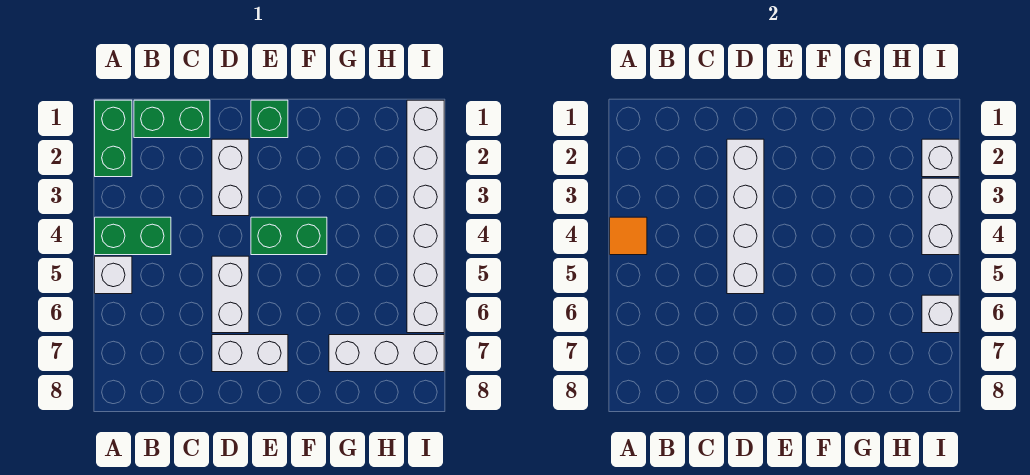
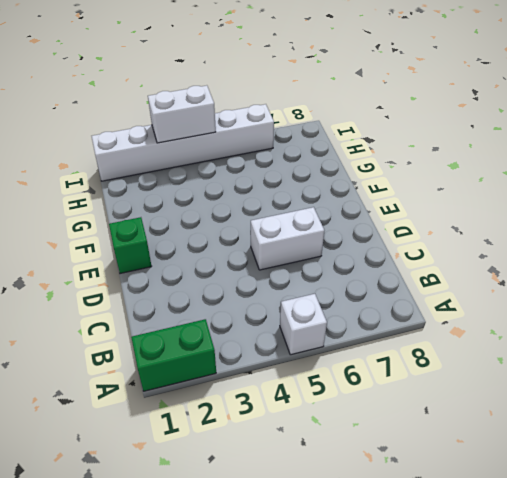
none -> green 1x2 brick [95,217,171,255]
none -> green 1x2 brick [134,100,210,138]
none -> white 1x2 brick [212,139,249,216]

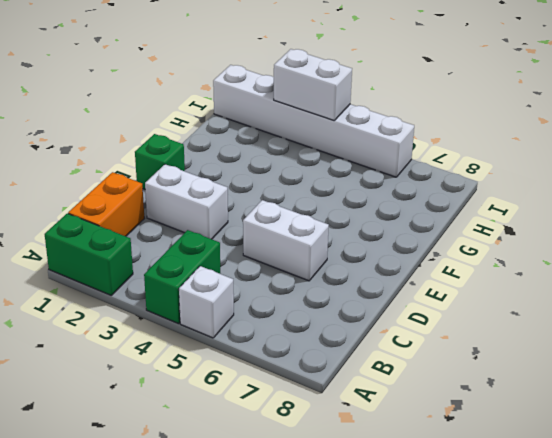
orange 1x2 brick [68,172,144,236] -> green 1x2 brick [134,100,210,138]
none -> white 1x2 brick [212,335,288,372]
none -> green 1x2 brick [251,217,327,255]
none -> white 1x3 brick [329,335,444,372]

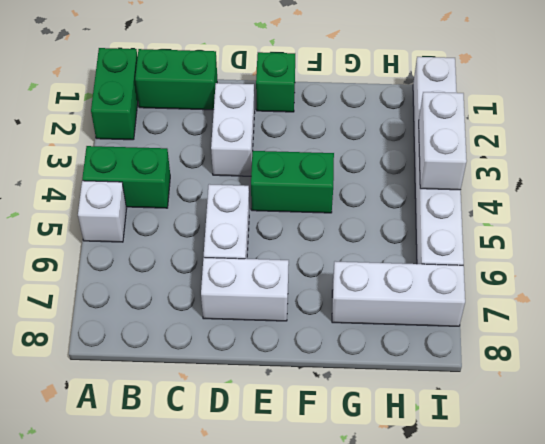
none -> orange 1x1 tile [610,217,647,255]
none -> white 1x4 brick [727,139,764,294]
none -> white 1x1 brick [922,139,959,177]

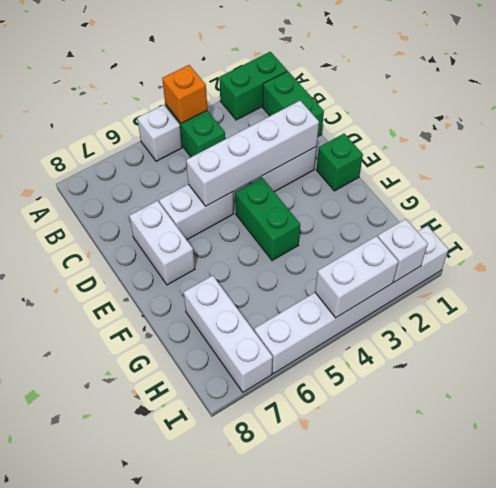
orange 1x1 brick [162,65,207,123] -> orange 1x1 tile [610,217,647,255]
none -> white 1x1 brick [922,295,959,333]

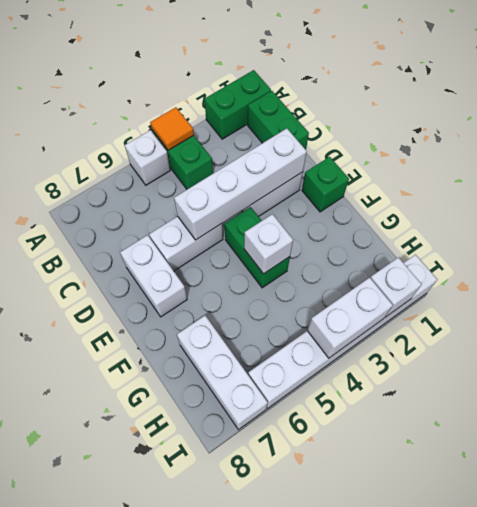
white 1x1 brick [244,214,293,274] -> white 1x1 brick moved to [922,295,959,333]

